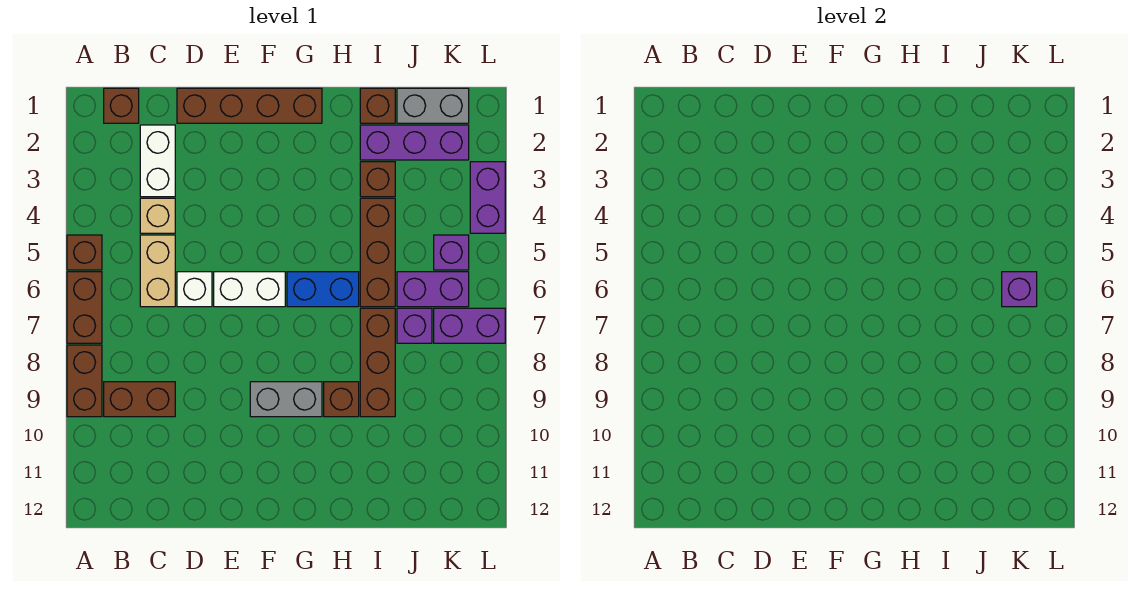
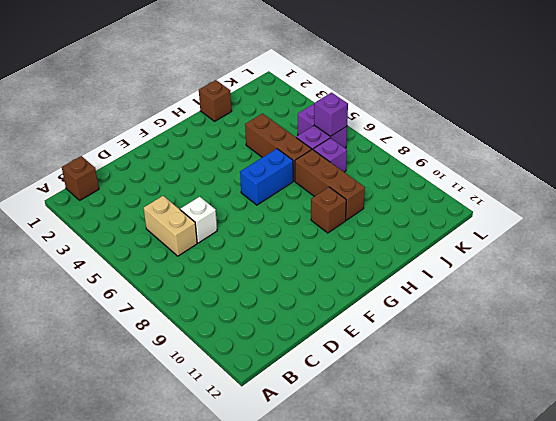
none -> brown 1x1 brick [67,235,102,270]
none -> brown 1x2 brick [67,272,102,343]
none -> brown 1x2 brick [67,345,102,417]

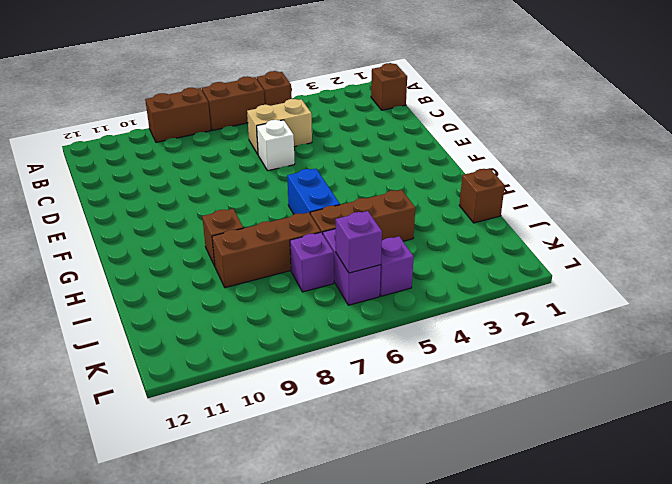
none -> brown 1x2 brick [104,382,175,417]
none -> white 1x2 brick [140,125,175,197]
none -> tan 1x1 brick [140,198,175,233]

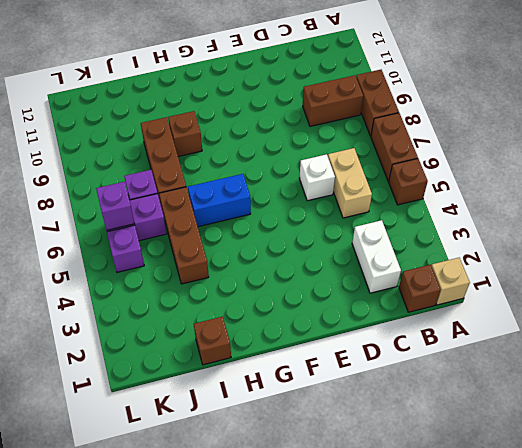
tan 1x1 brick [431,258,470,305] -> tan 1x1 brick moved to [140,198,175,233]
none -> brown 1x4 brick [177,88,322,123]
none -> white 1x2 brick [214,272,285,307]
none -> grey 1x2 brick [250,382,322,417]

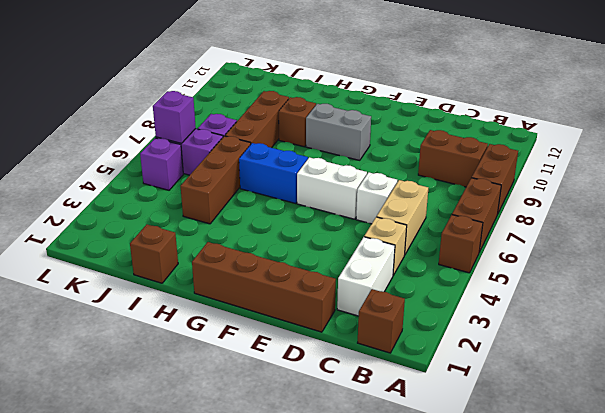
none -> purple 1x3 brick [360,125,469,160]
none -> brown 1x1 brick [360,162,395,197]
none -> grey 1x2 brick [397,88,469,123]

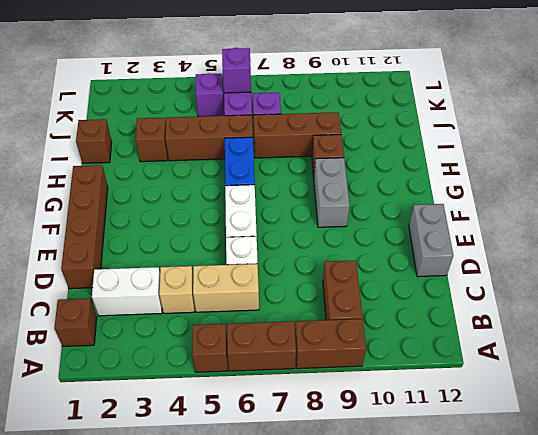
grey 1x2 brick [409,204,453,277] -> grey 1x2 brick moved to [397,88,469,123]
none -> purple 1x3 brick [360,125,469,160]
none -> purple 1x2 brick [434,308,505,343]
none -> purple 1x2 brick [470,162,505,233]

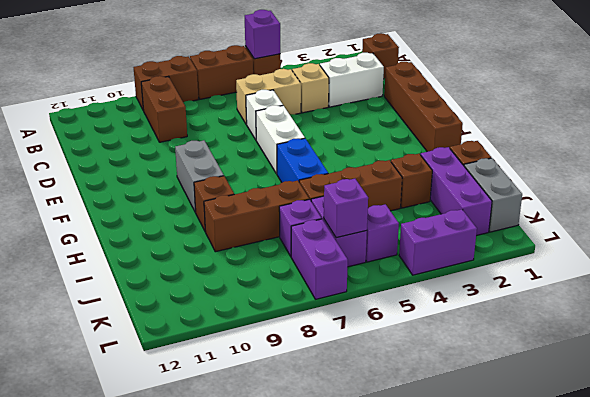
purple 1x1 brick [245,10,280,59] -> none

